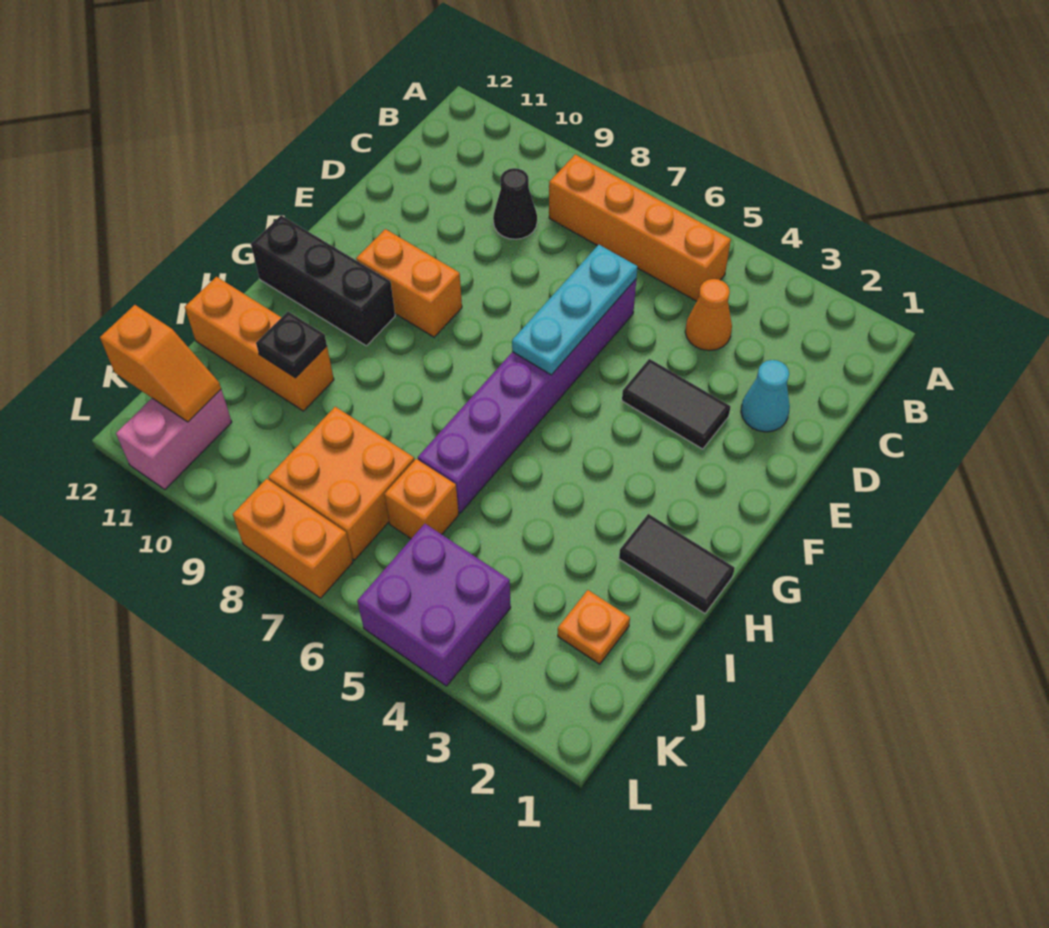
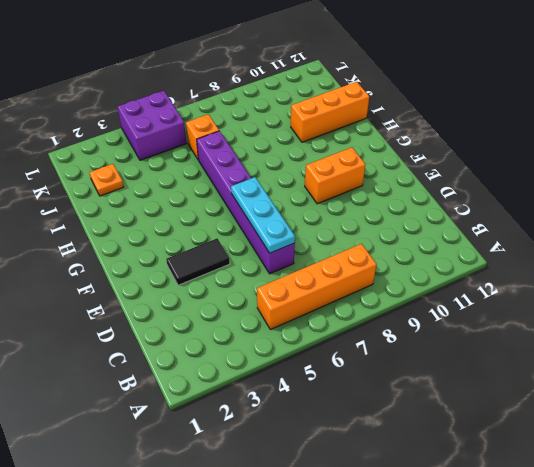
none -> orange 1x1 cone [685,279,732,351]
none -> black 1x1 cone [493,168,537,239]
none -> cyan 1x1 cone [741,360,790,432]

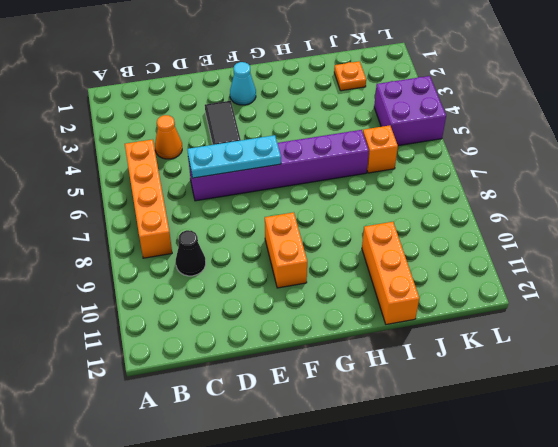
cyan 1x1 cone [230,62,256,105] -> cyan 1x1 cone moved to [741,360,790,432]
none -> black 1x3 brick [251,215,395,346]
none -> black 1x2 tile [619,514,735,613]
none -> orange 2x2 brick [268,407,414,560]

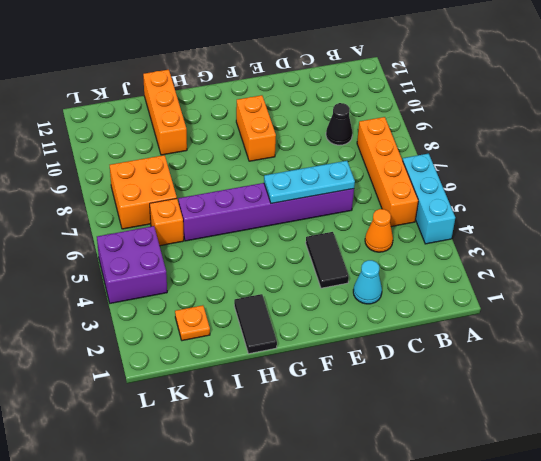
cyan 1x3 brick [403,154,455,244] -> none
none -> black 1x3 brick [251,215,395,346]
none -> pink 1x2 brick [116,390,232,490]
none -> orange 1x2 brick [233,479,353,598]

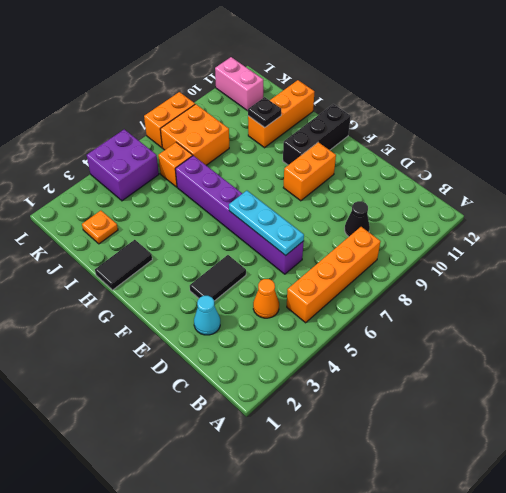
none -> orange 1x2 slope [100,305,221,422]

